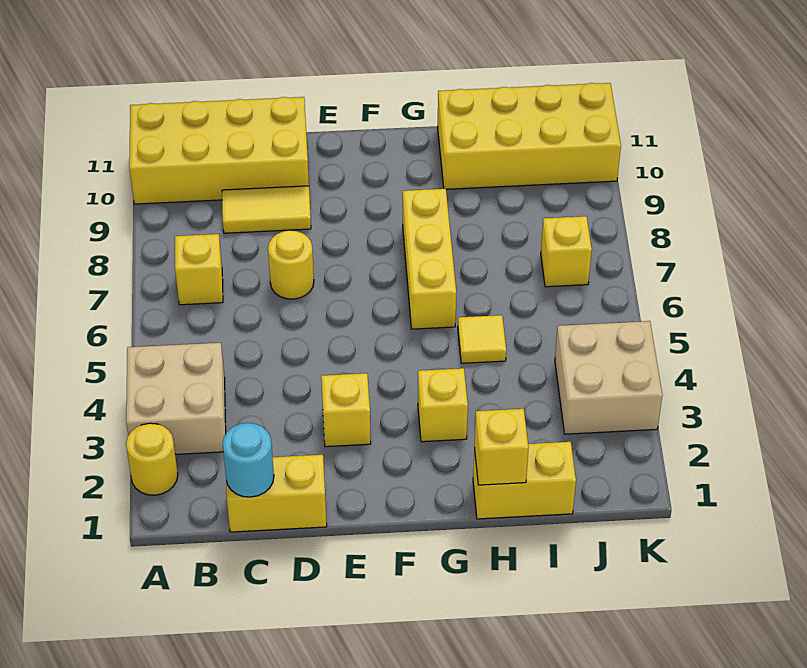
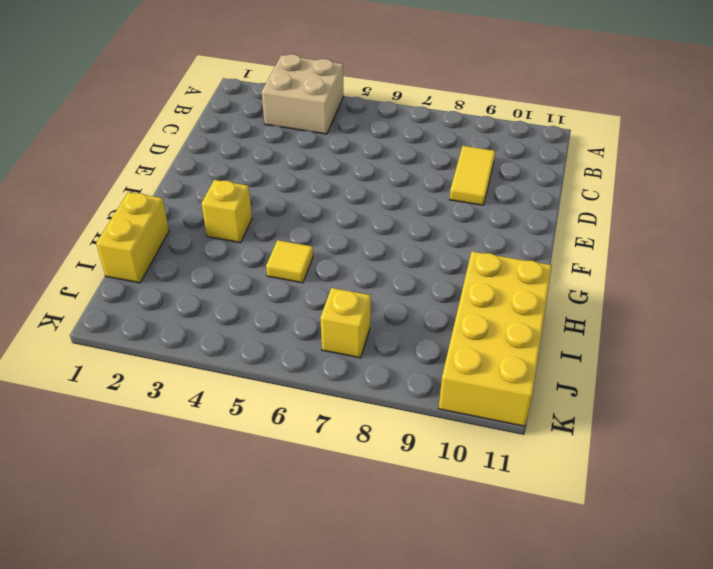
none -> yellow 1x1 round brick [126,423,178,495]
none -> yellow 2x4 brick [129,97,309,204]
none -> yellow 1x1 brick [175,234,223,305]

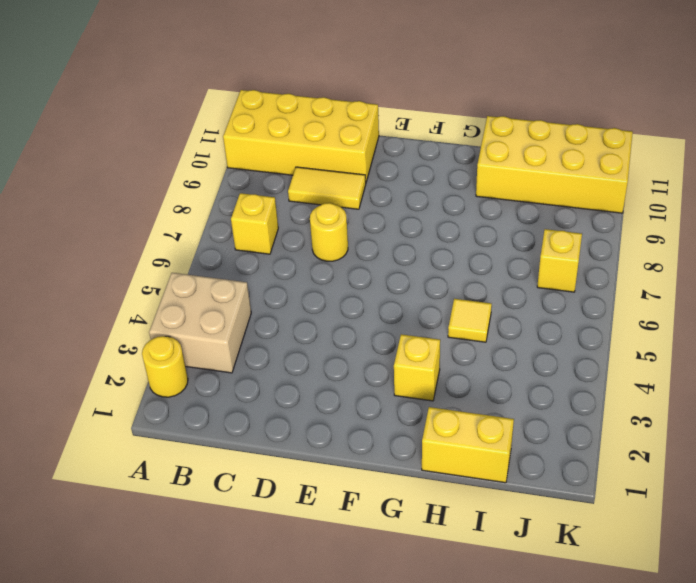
none -> yellow 1x2 brick [226,455,327,532]
none -> yellow 1x1 brick [321,373,371,447]
none -> yellow 1x3 brick [403,189,456,329]

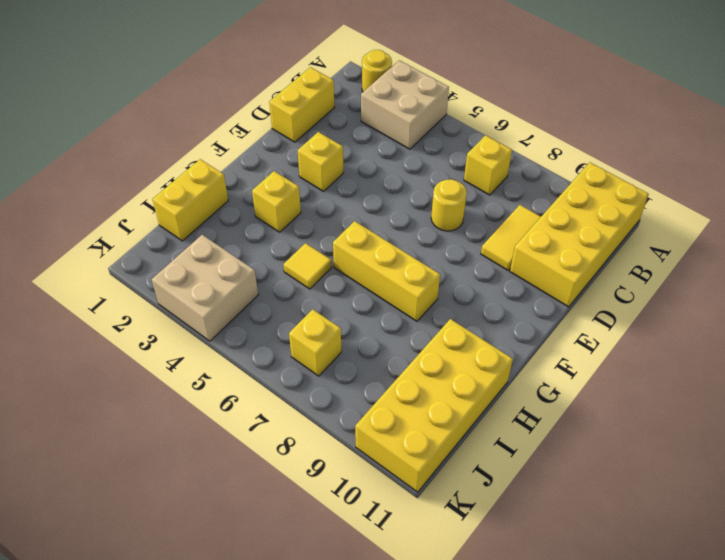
none -> cyan 1x1 round brick [223,423,274,497]
none -> yellow 1x1 brick [474,409,528,485]

